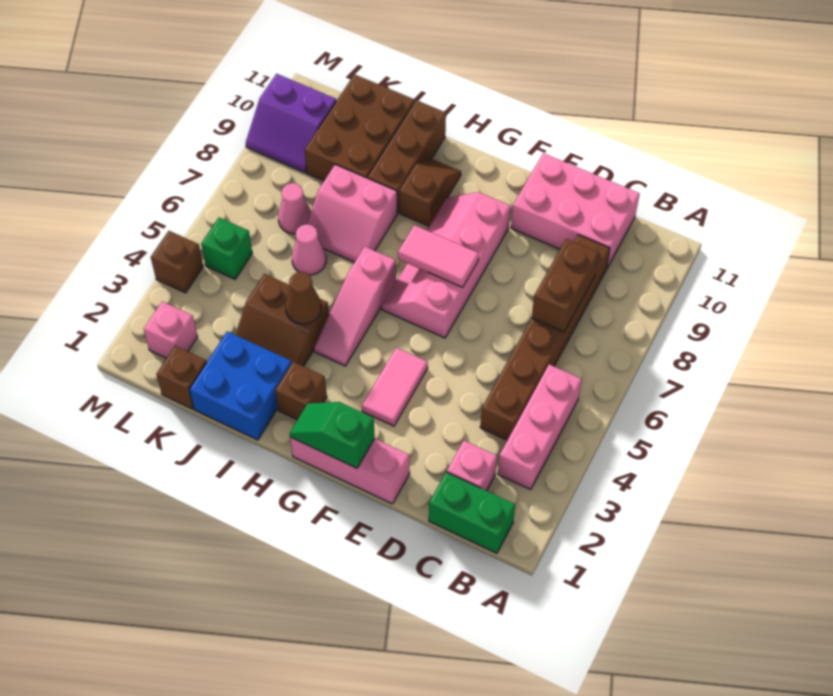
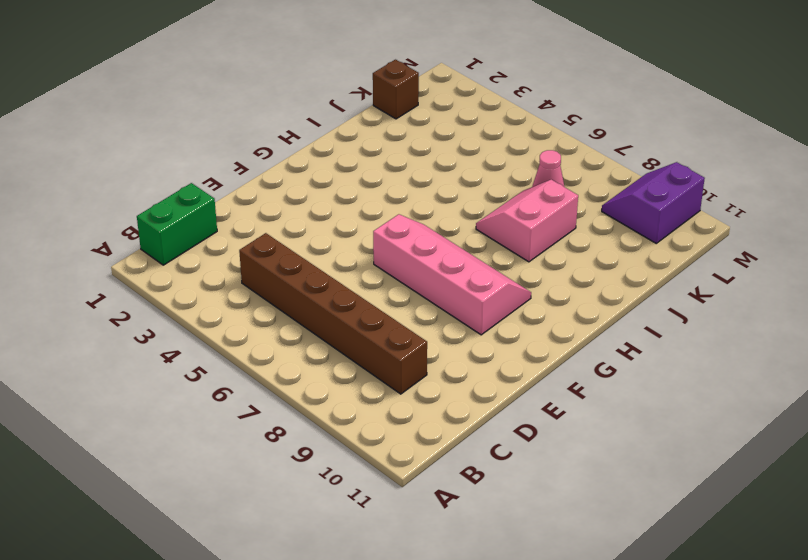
none -> pink 1x3 brick [498,365,582,490]
none -> pink 1x1 brick [447,441,497,491]
none -> pink 2x3 brick [511,153,640,269]

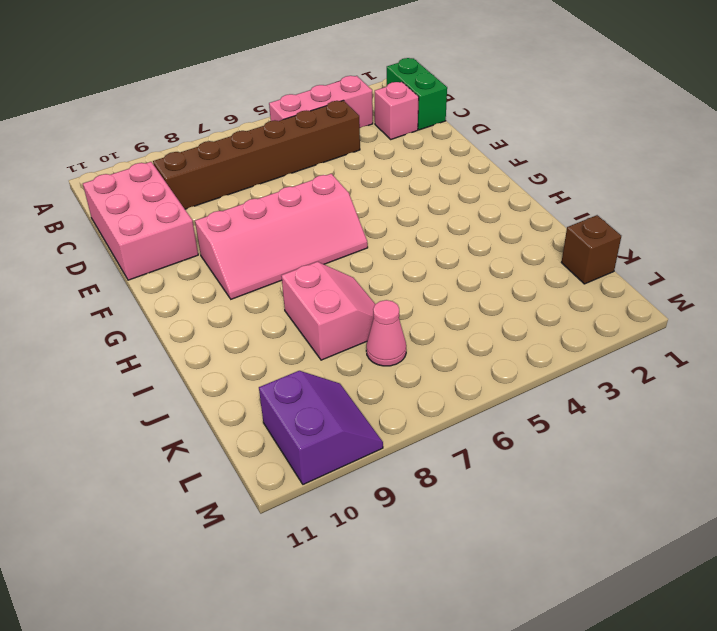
none -> pink 1x3 brick [290,437,410,504]
none -> pink 1x2 tile [362,348,428,426]
none -> brown 1x1 brick [275,362,327,420]

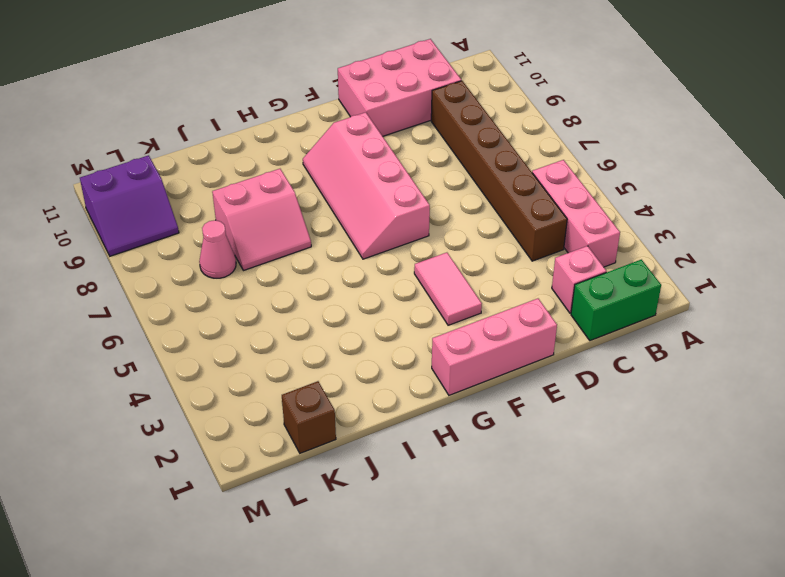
none -> brown 1x1 brick [275,362,327,420]
none -> pink 1x3 slope [314,247,396,366]
none -> brown 1x2 slope [399,159,461,226]

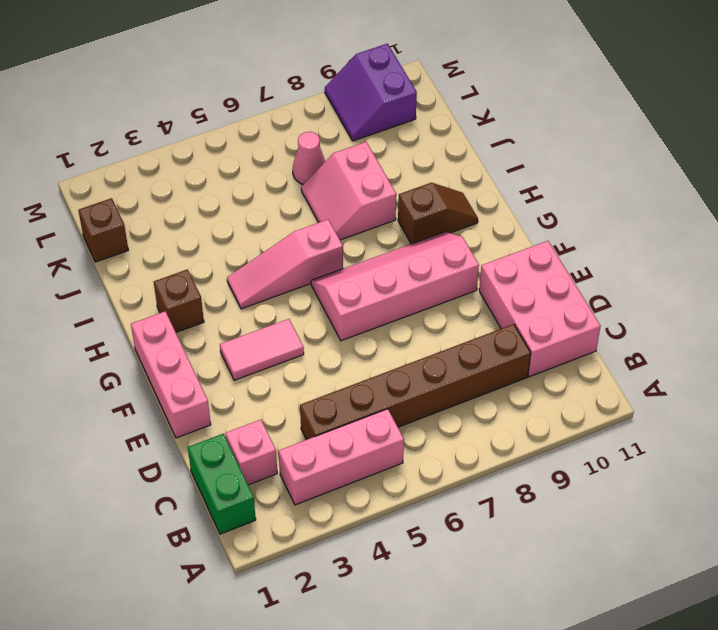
none -> blue 2x2 brick [189,331,292,440]
none -> brown 2x2 slope [235,274,329,366]
none -> brown 1x3 brick [368,100,446,213]

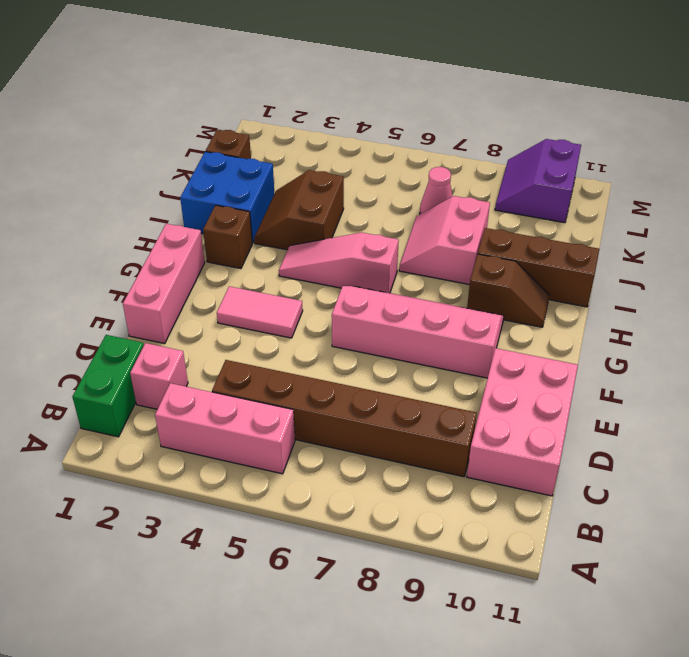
none -> pink 1x1 cone [292,224,326,275]
none -> brown 2x3 brick [305,74,415,181]
none -> pink 1x1 brick [144,301,197,358]

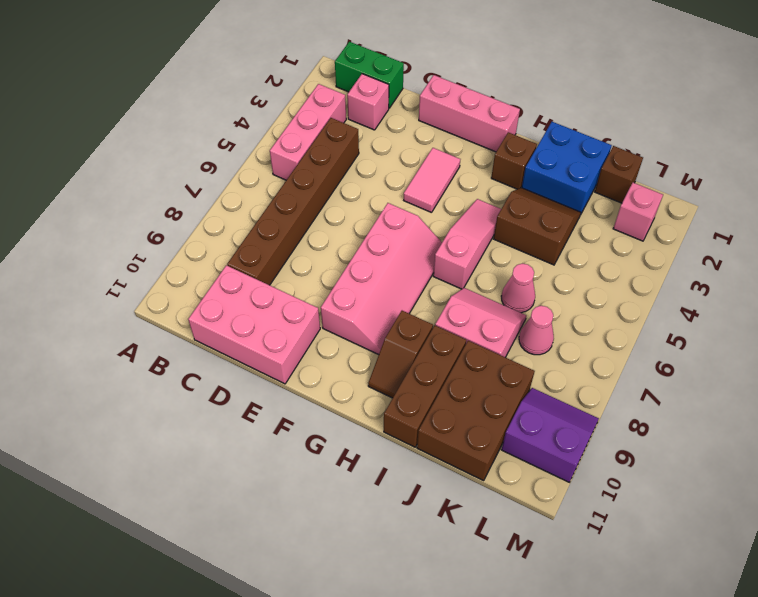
none -> green 1x1 brick [201,218,252,279]
none -> brown 1x1 brick [151,231,203,293]
none -> brown 1x2 brick [532,239,599,332]

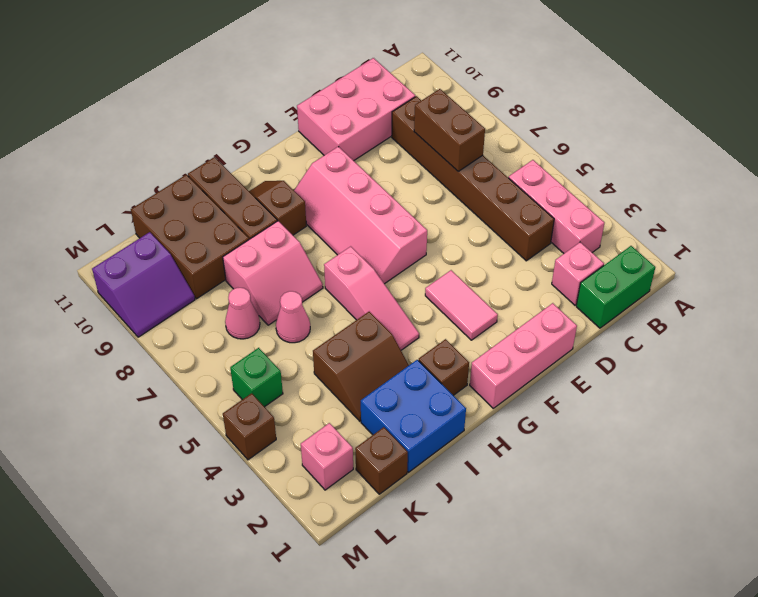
none -> green 1x2 slope [290,402,375,468]
none -> pink 1x2 tile [398,225,479,287]
none -> brown 1x1 cone [285,272,321,324]

